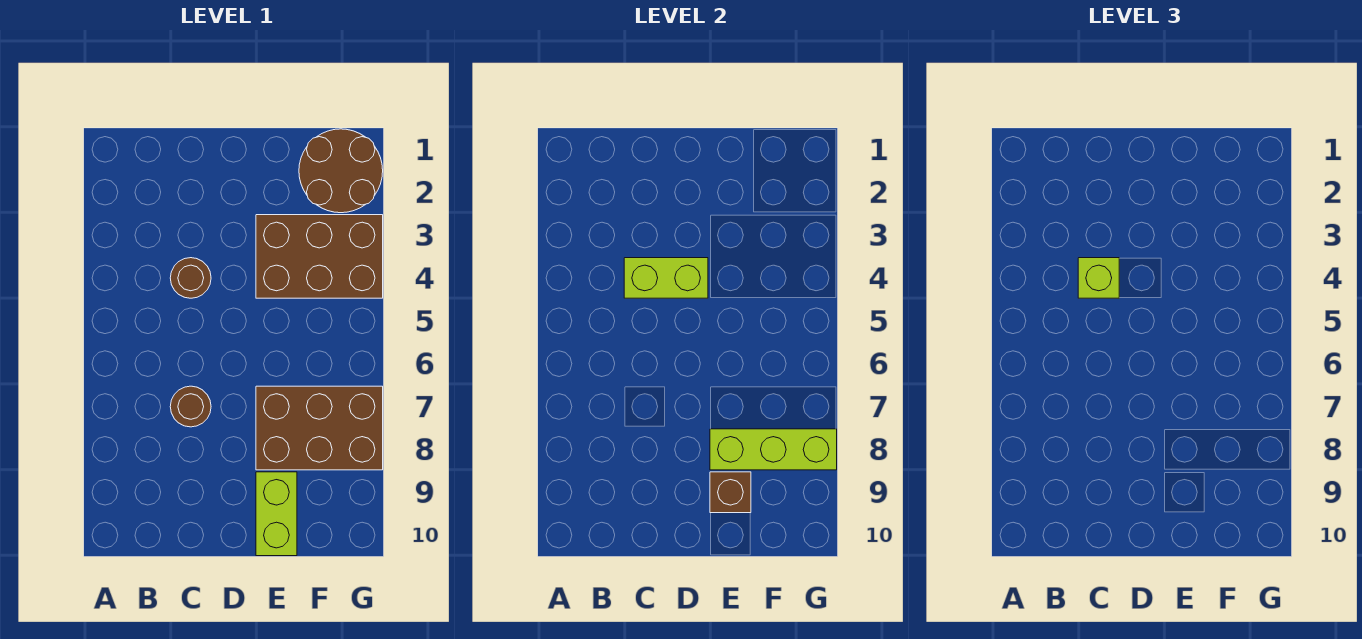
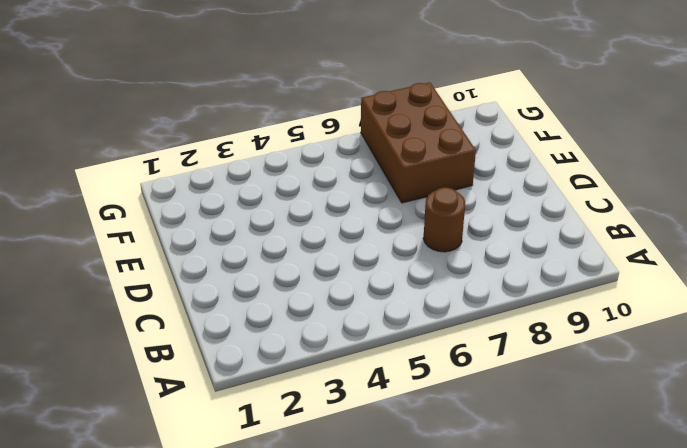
none -> brown 1x1 round brick [170,258,211,298]
none -> brown 2x3 brick [256,215,383,298]

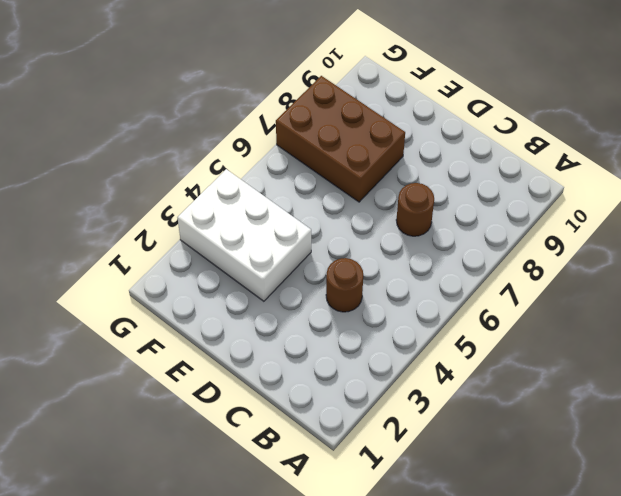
white 2x3 brick [177,169,311,301] -> brown 2x3 brick [256,215,383,298]
none -> lime 1x2 brick [256,472,297,556]
none -> brown 2x2 round brick [299,129,383,213]

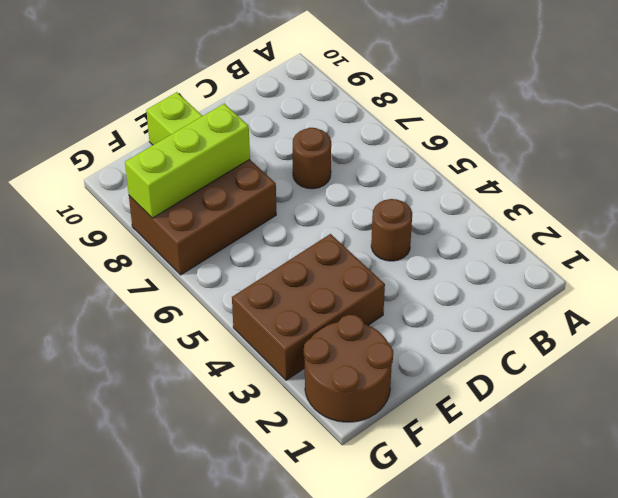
none -> lime 1x2 brick [624,258,708,298]
none -> brown 1x1 brick [710,472,751,513]

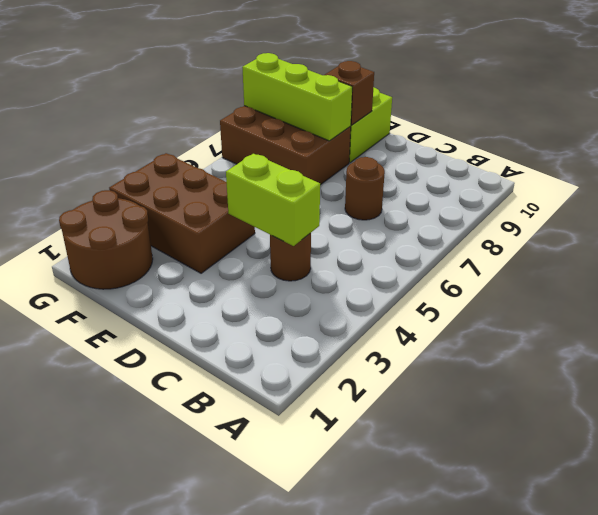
none -> lime 1x1 brick [1078,258,1119,298]

